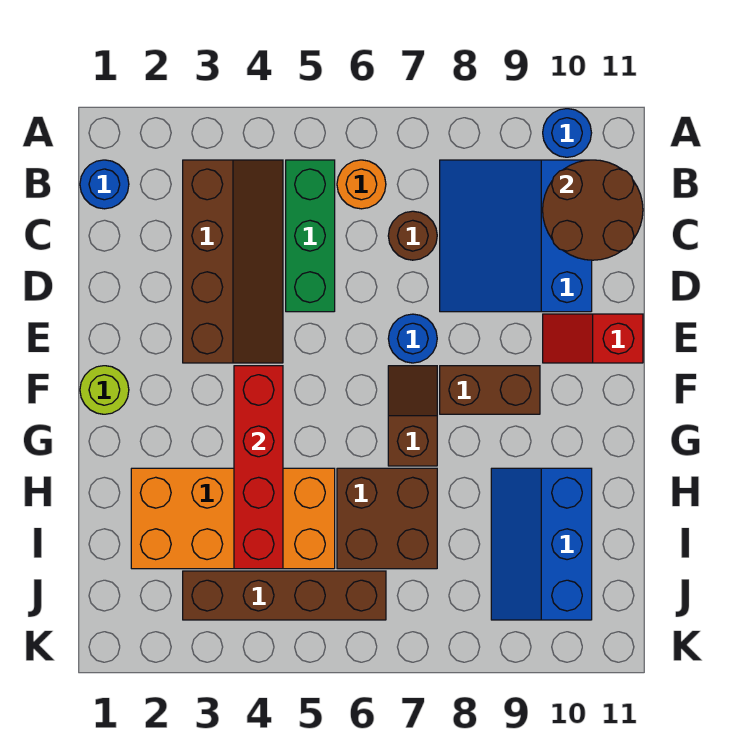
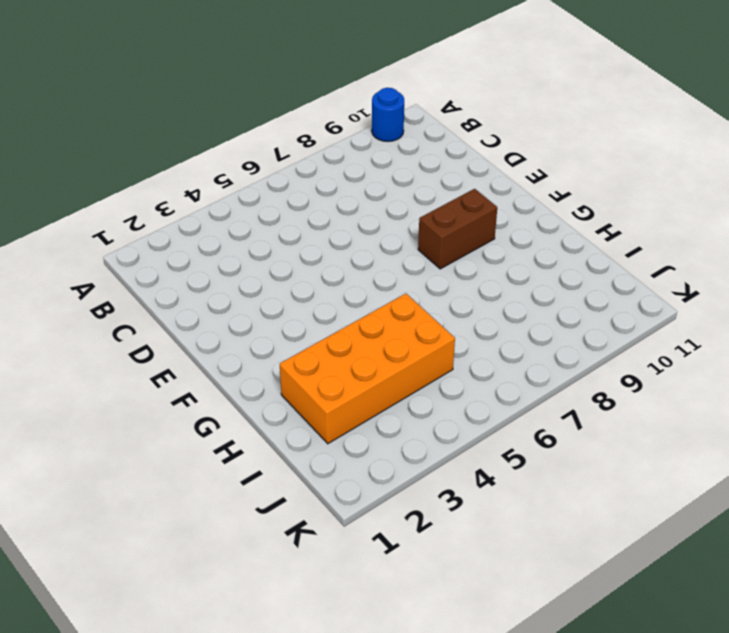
none -> blue 1x1 round brick [80,160,129,209]
none -> brown 2x4 slope [183,160,283,363]
none -> green 1x3 brick [286,160,335,312]

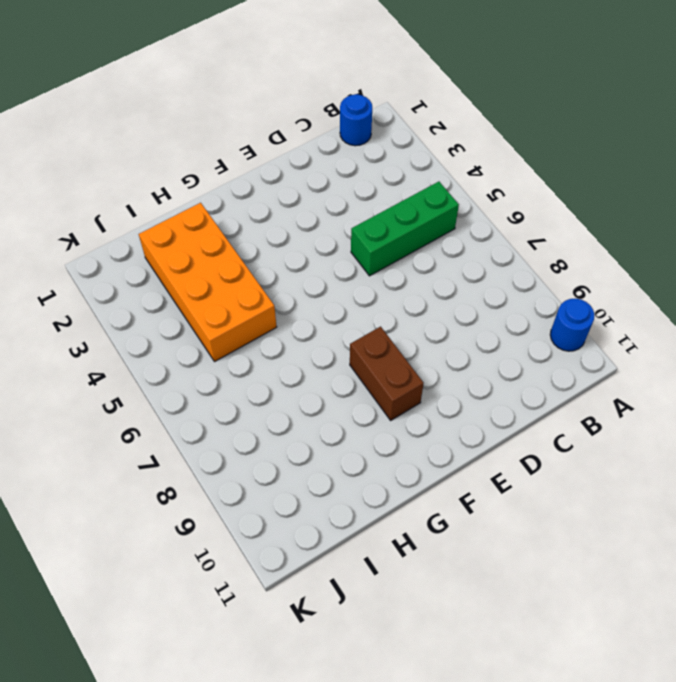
none -> brown 2x4 slope [183,160,283,363]
none -> orange 1x1 round brick [337,160,386,209]
none -> blue 3x3 slope [440,160,592,312]

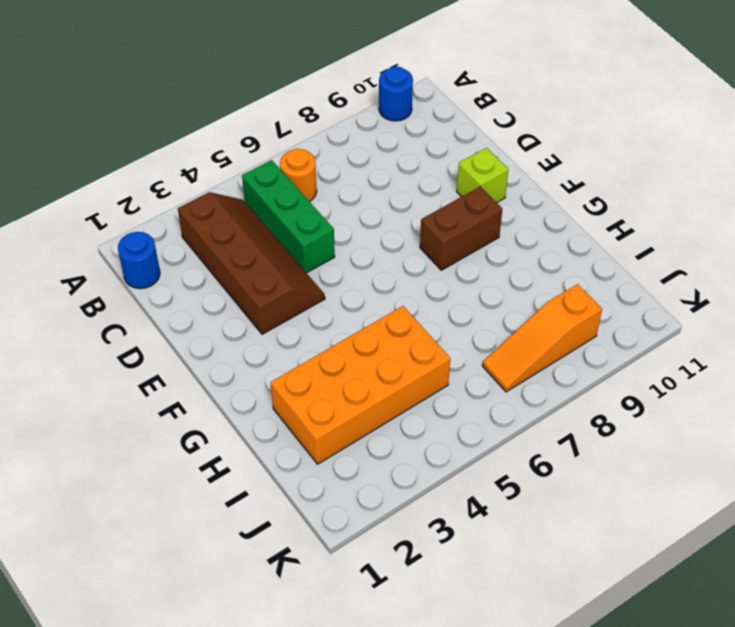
lime 1x1 brick [457,148,508,203] -> red 1x2 slope [543,314,643,363]
orange 1x3 slope [483,284,602,392] -> blue 2x3 slope [491,468,592,620]
none -> blue 3x3 slope [440,160,592,312]
none -> brown 1x1 round brick [388,211,437,260]
none -> blue 1x1 round brick [388,314,437,363]

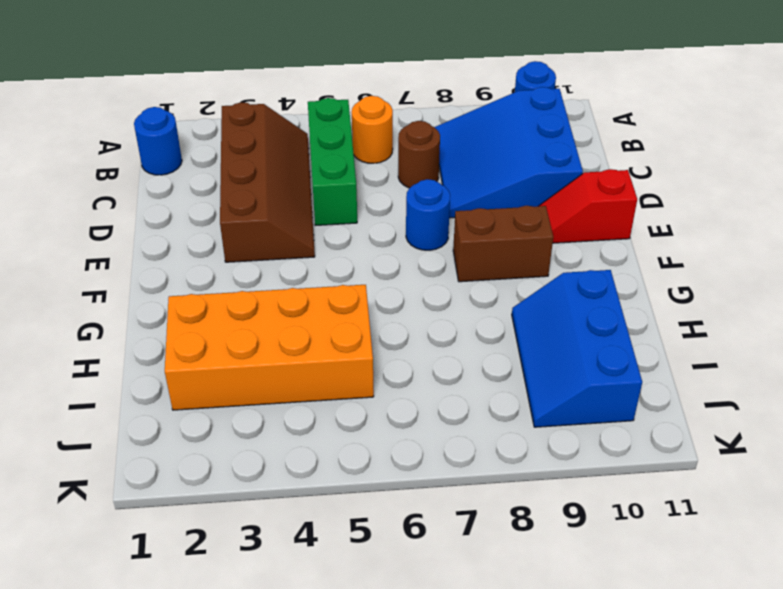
none -> lime 1x1 round brick [80,366,129,414]
none -> brown 1x2 slope [388,366,437,466]
none -> brown 2x2 brick [337,468,437,569]

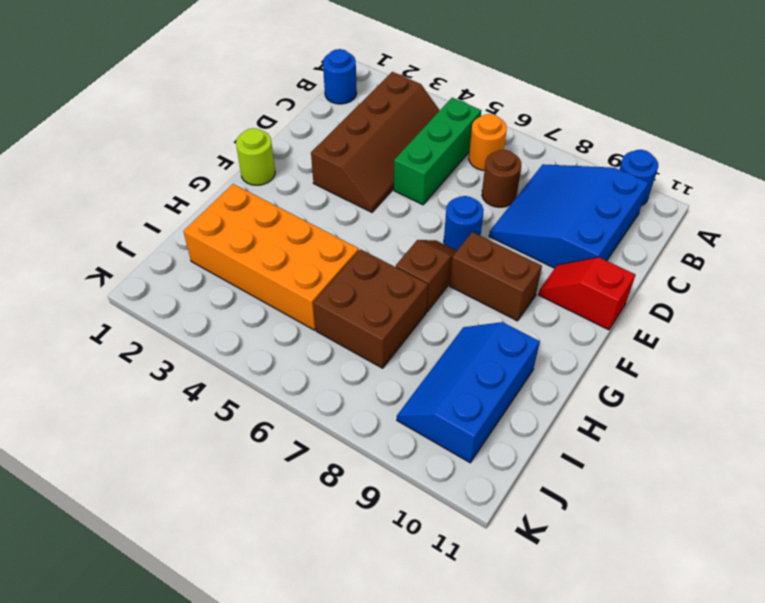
none -> brown 1x4 brick [183,571,386,620]
none -> brown 2x2 round brick [543,160,643,260]
none -> red 1x4 brick [234,366,283,569]

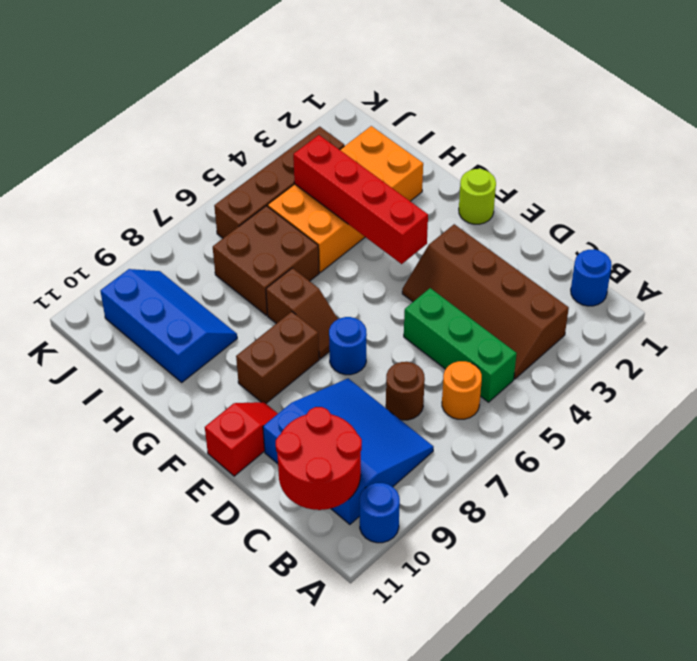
red 2x2 round brick [276,407,362,510] -> brown 2x2 round brick [543,160,643,260]

